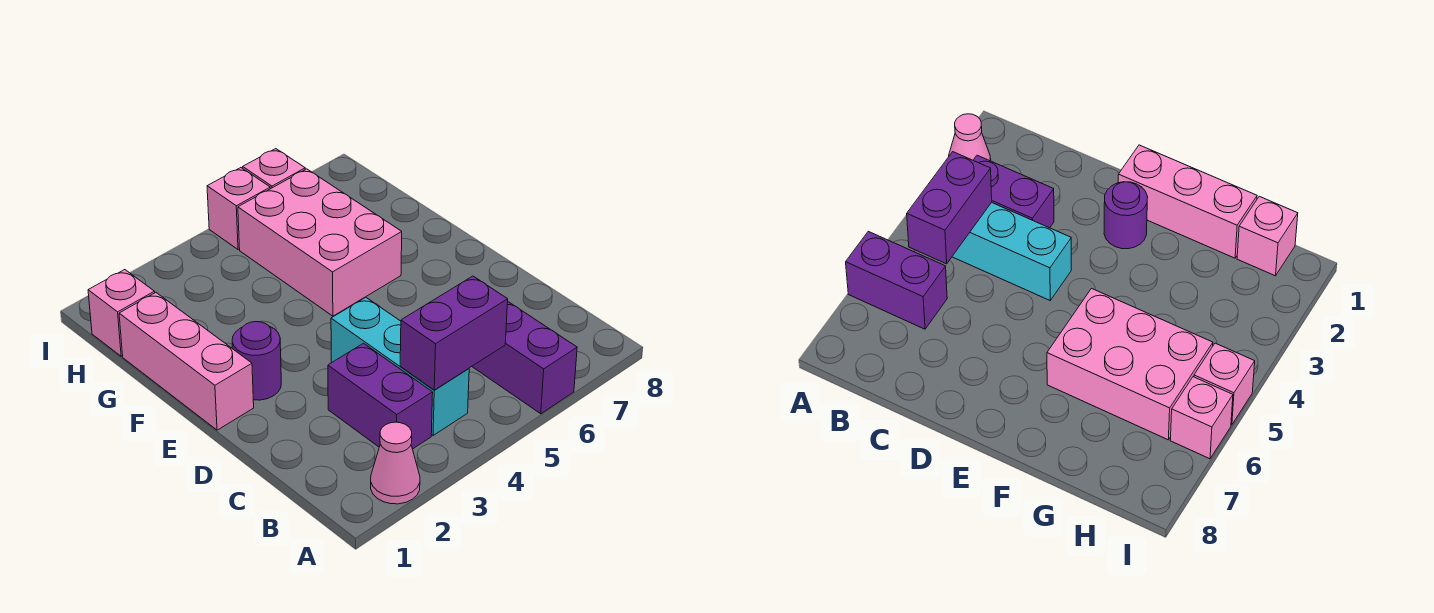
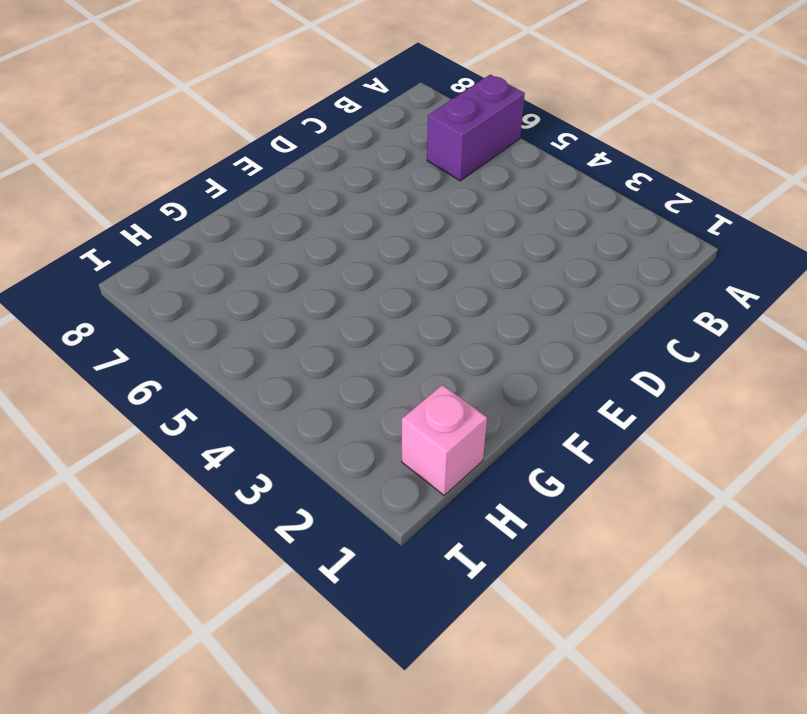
none -> pink 1x1 cone [371,422,420,504]
none -> purple 1x2 brick [328,343,433,449]

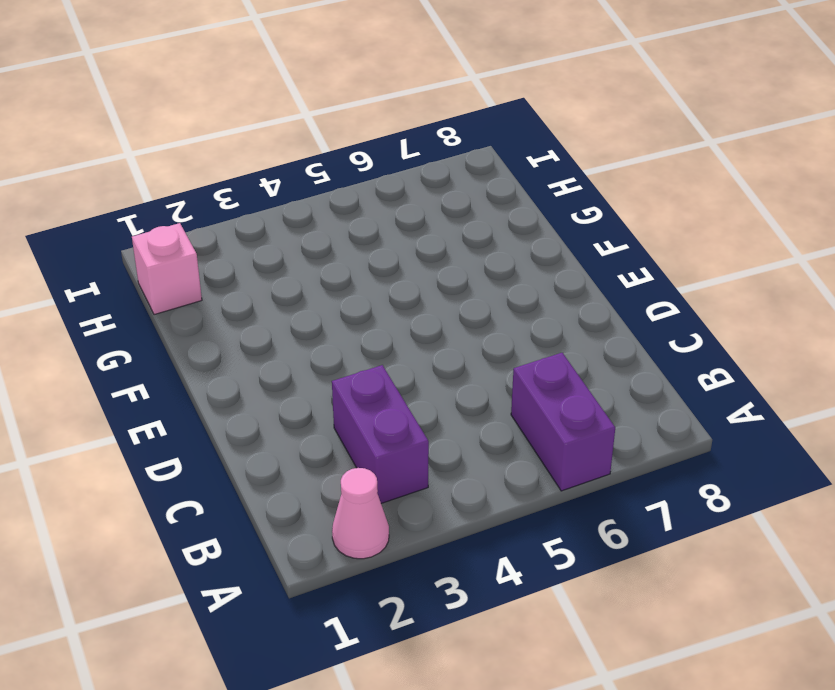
none -> cyan 1x3 brick [331,297,469,436]
none -> pink 1x3 brick [119,293,254,430]

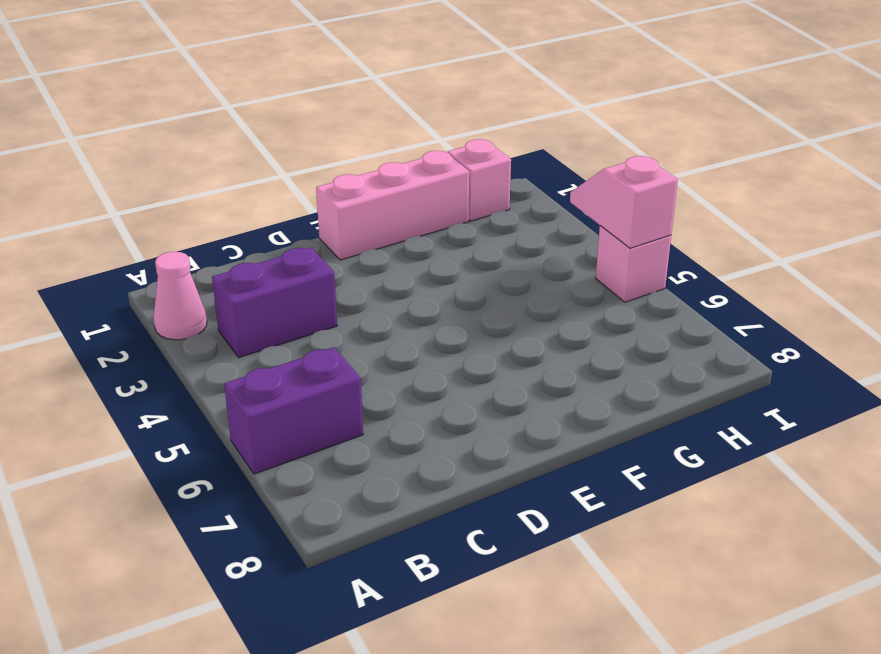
pink 1x2 slope [570,156,678,248] -> none
none -> cyan 1x3 brick [331,297,469,436]
none -> purple 1x1 round brick [232,322,281,400]

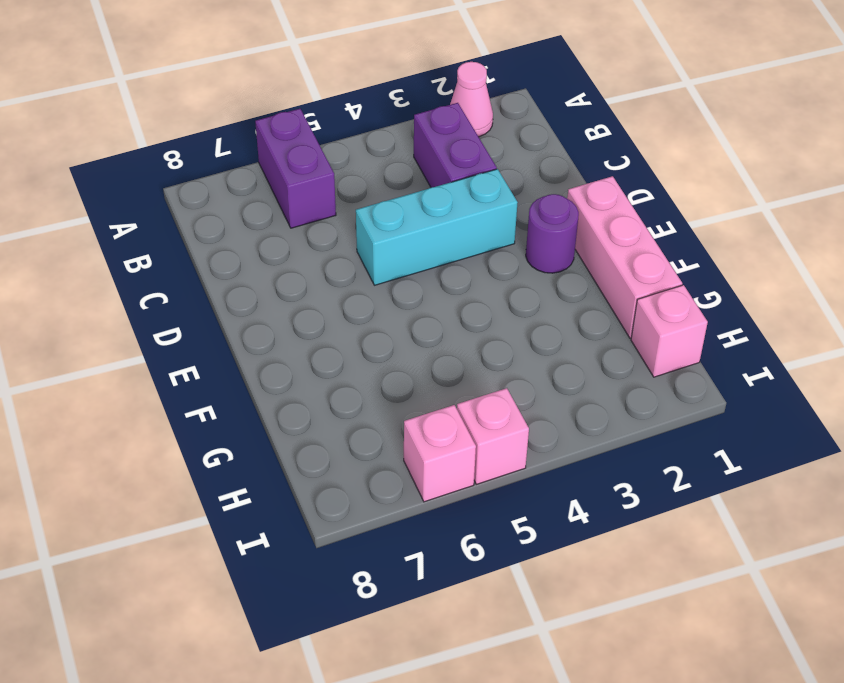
cyan 1x3 brick [356,169,518,285] -> cyan 1x3 brick turned to [331,297,469,436]
none -> pink 2x3 brick [238,169,402,316]
none -> purple 1x2 brick [400,276,508,390]

